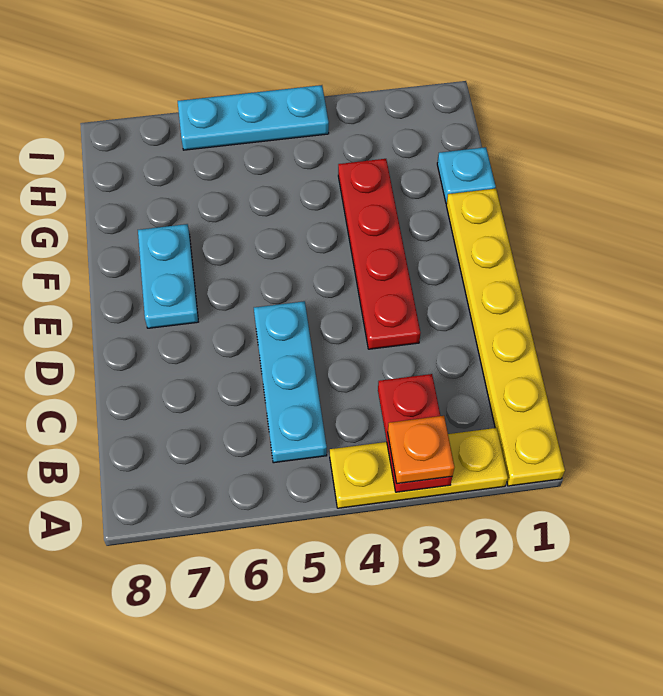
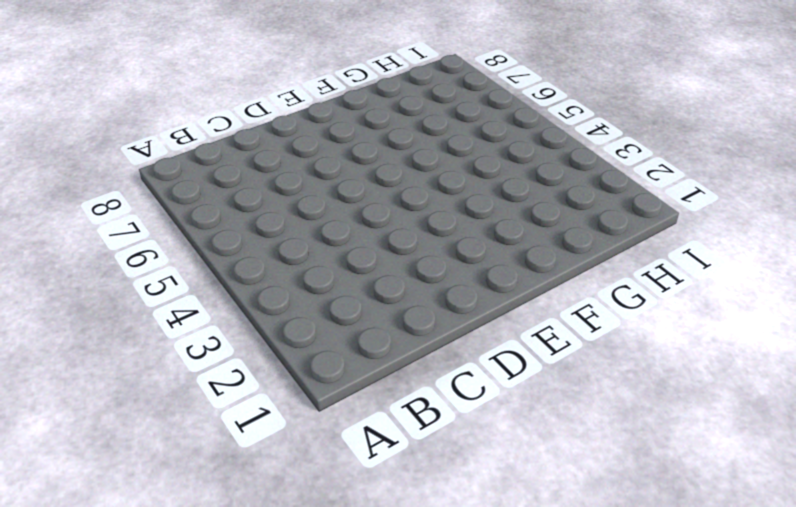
none -> yellow 1x6 plate [446,189,565,486]
none -> yellow 1x3 plate [330,428,508,508]

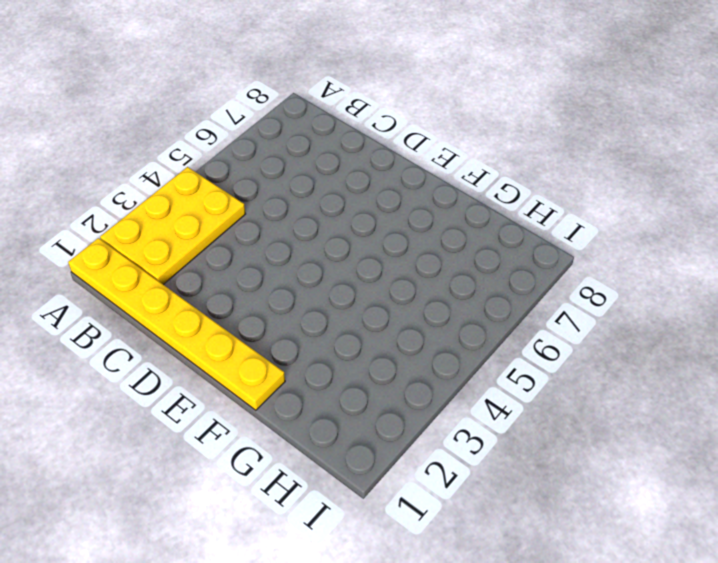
yellow 2x3 plate [100,167,245,285] -> yellow 1x3 plate [330,428,508,508]
none -> cyan 1x3 plate [254,301,327,463]
none -> red 1x4 plate [338,159,420,349]

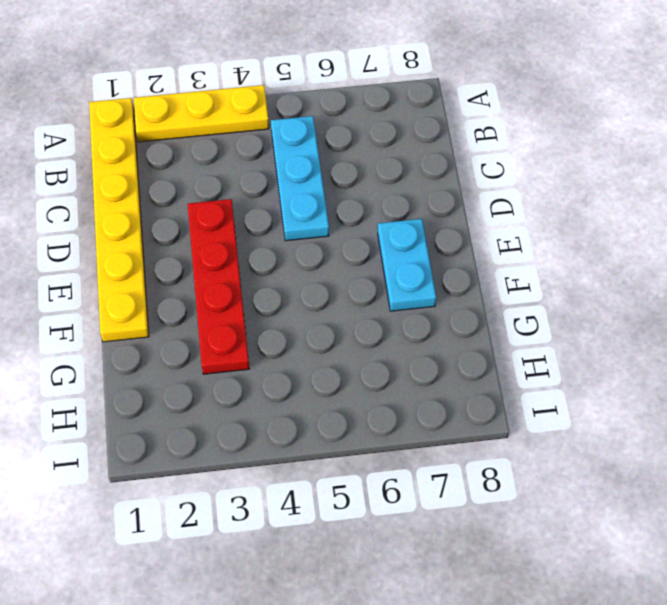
none -> cyan 1x1 plate [437,147,496,203]
none -> cyan 1x3 plate [178,85,329,150]

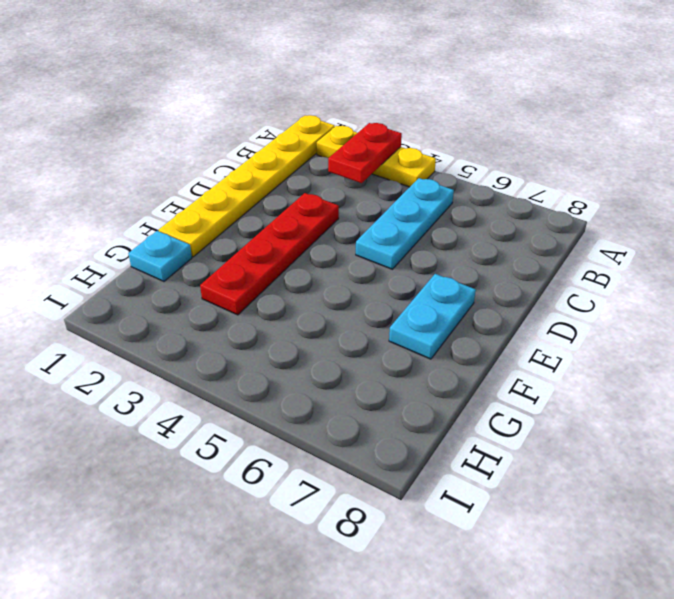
none -> cyan 1x3 plate [178,85,329,150]
none -> orange 1x1 plate [388,416,454,484]

